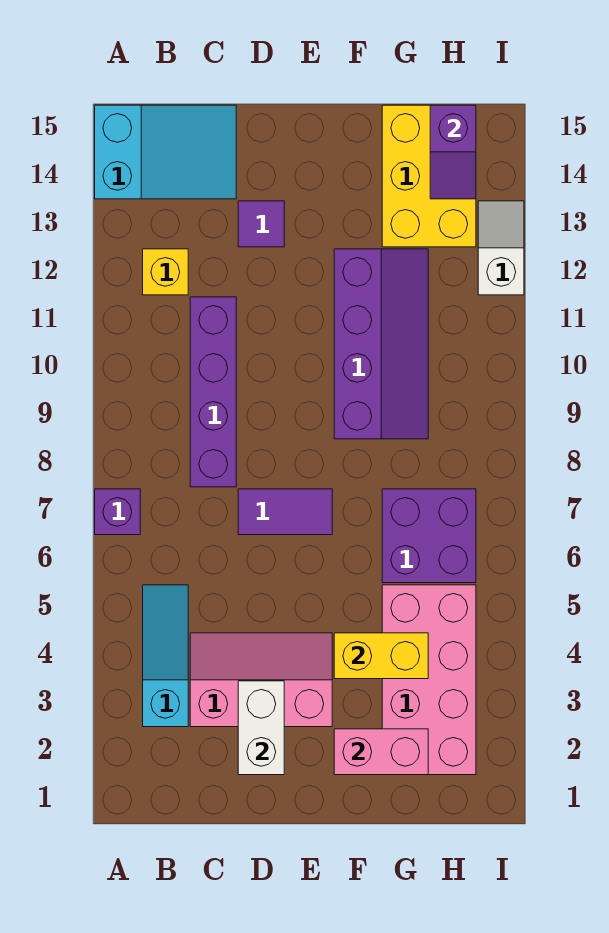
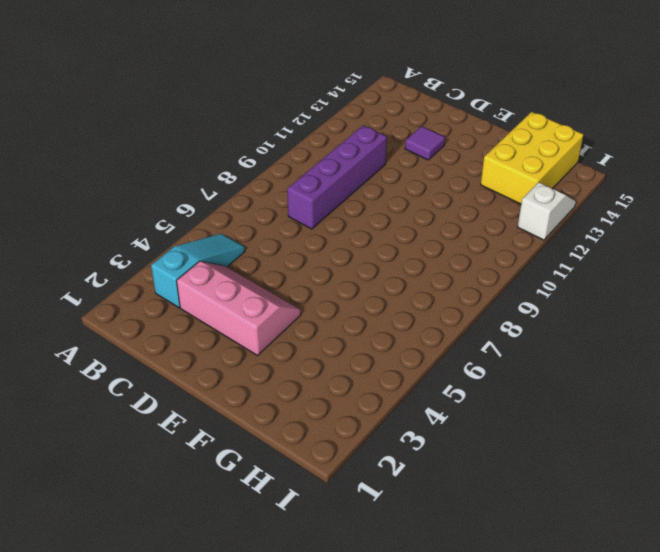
none -> purple 1x1 brick [95,489,140,535]
none -> cyan 2x3 slope [95,105,236,199]
none -> yellow 1x1 brick [143,249,188,295]

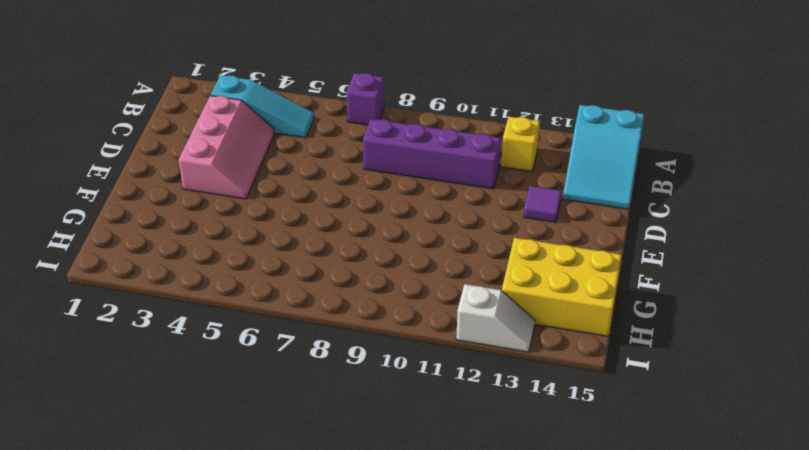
none -> purple 1x2 tile [238,489,332,535]
none -> purple 2x4 slope [334,249,428,439]
none -> pink 2x4 brick [382,585,476,775]

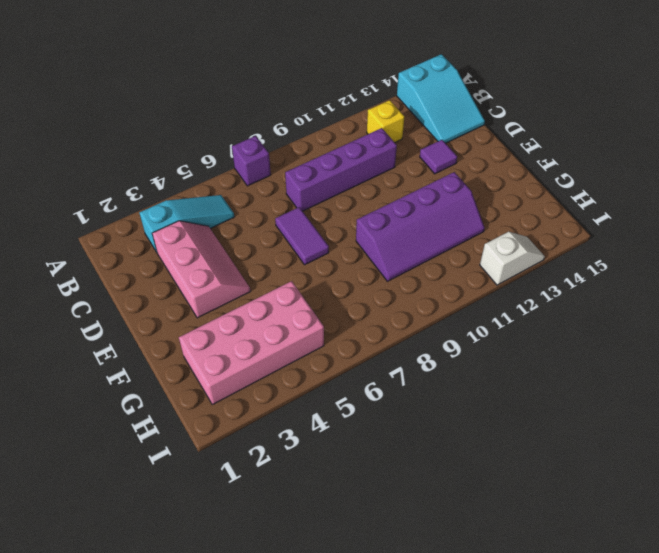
none -> purple 2x2 brick [382,489,476,583]
none -> yellow 2x3 brick [382,105,476,247]
none -> white 1x2 brick [238,681,284,775]

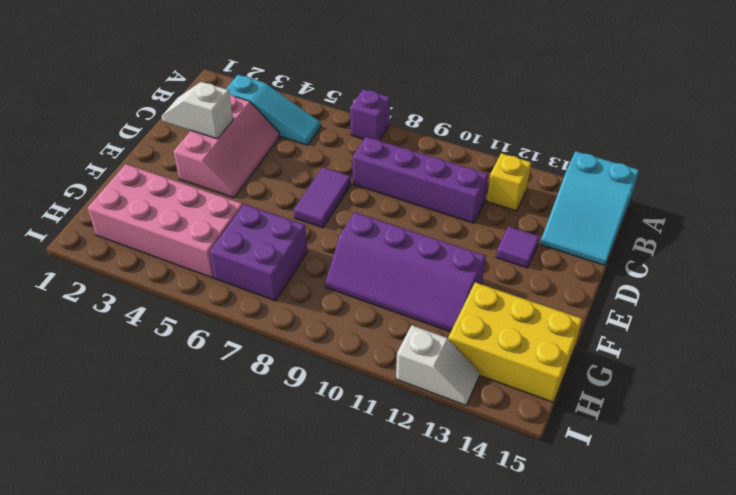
white 1x2 slope [162,82,233,139] -> white 1x2 brick [238,681,284,775]
none -> pink 1x2 brick [334,729,428,775]
none -> yellow 1x2 brick [334,633,428,679]
none -> purple 1x2 slope [430,105,476,199]

